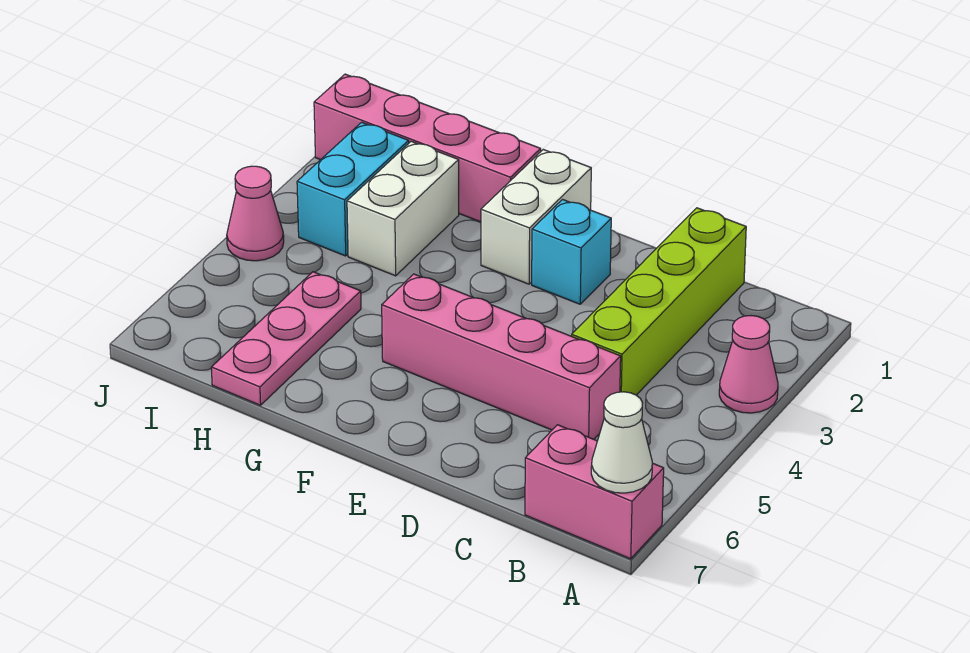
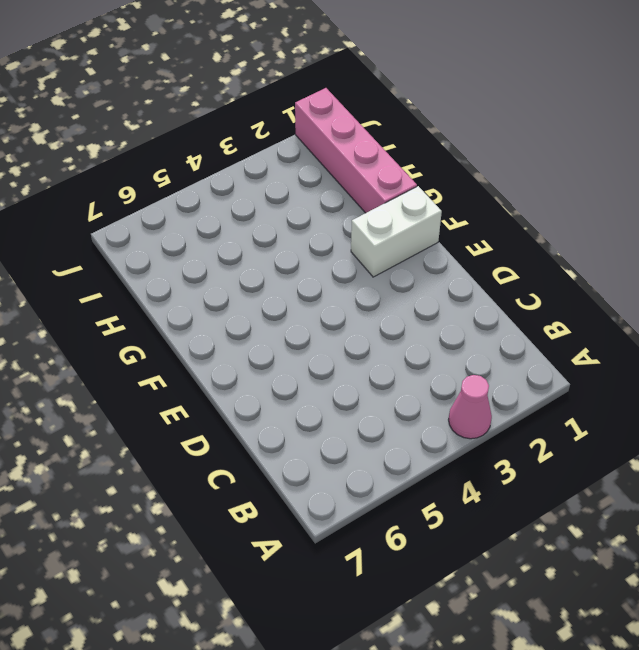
none -> pink 1x2 brick [525,425,664,559]
none -> lime 1x4 brick [572,208,746,395]
none -> pink 1x4 brick [382,274,621,439]

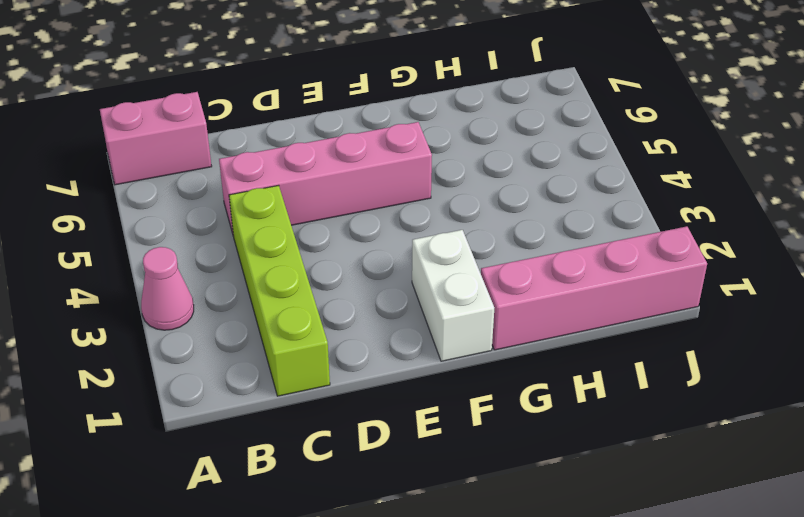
none -> cyan 1x1 brick [532,200,611,304]
none -> white 1x2 brick [347,141,459,276]
none -> pink 1x3 plate [211,272,361,405]

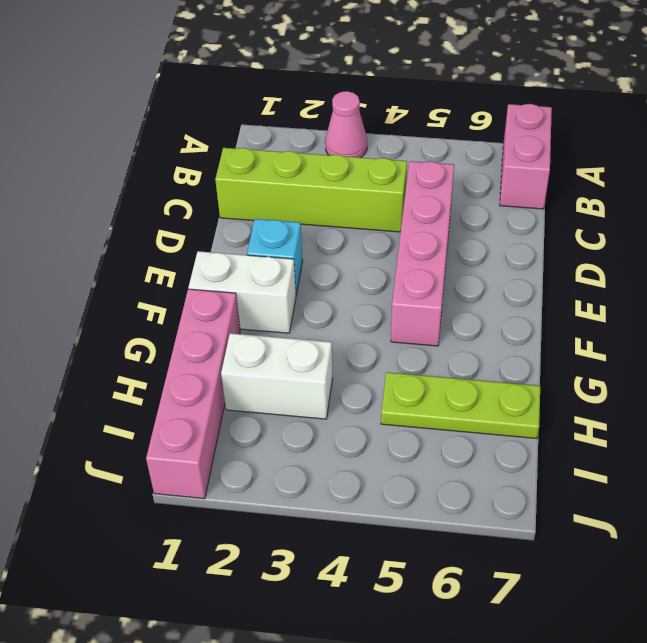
lime 1x3 plate [381,372,540,439] -> pink 1x3 plate [211,272,361,405]
none -> cyan 1x2 brick [297,122,409,256]
none -> pink 1x1 cone [227,166,284,261]
none -> white 1x1 cone [591,392,652,493]

